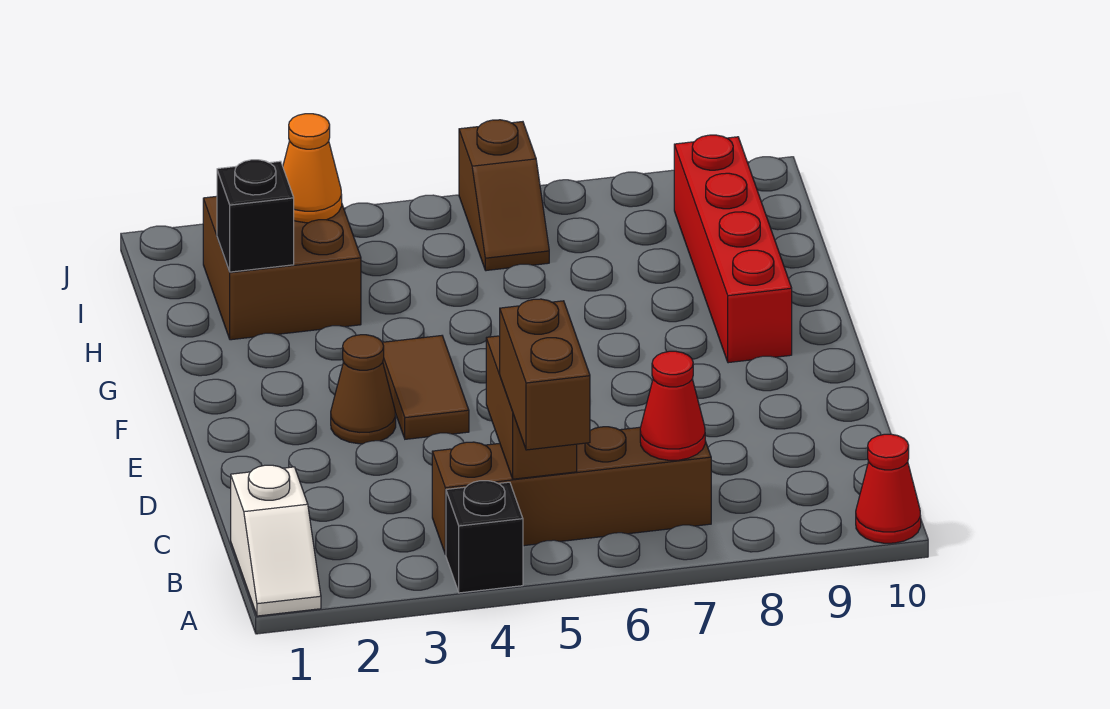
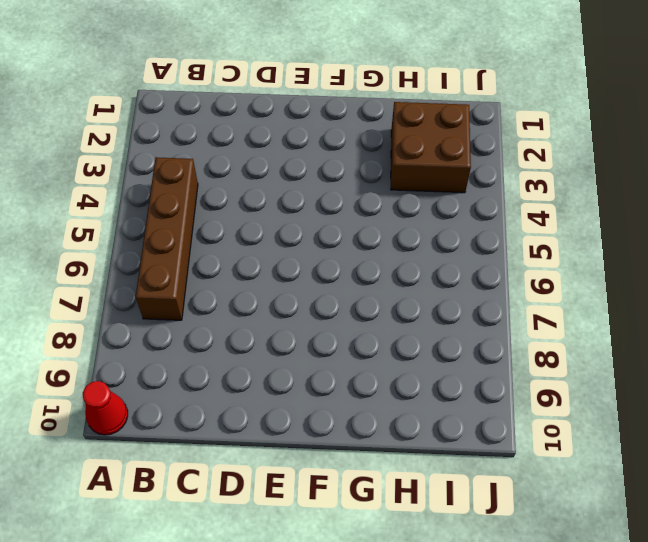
none -> white 1x2 slope [231,465,321,616]
none -> black 1x1 brick [446,481,523,593]
none -> brown 1x1 cone [331,335,396,444]

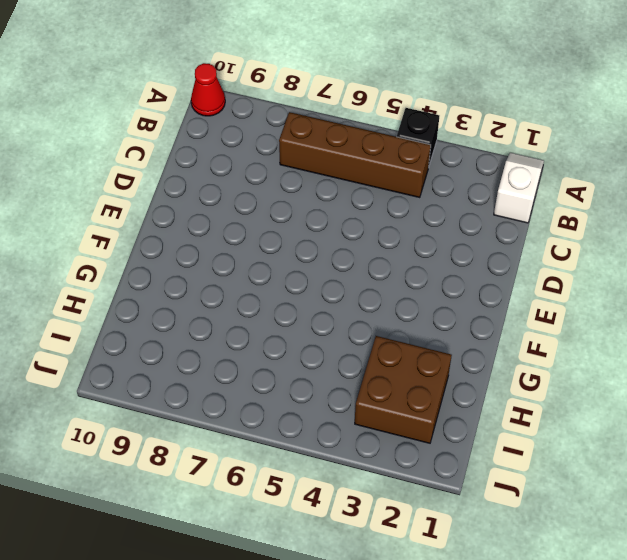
none -> brown 1x1 cone [331,335,396,444]
none -> brown 1x2 tile [383,336,469,439]
none -> red 1x4 brick [674,135,792,363]

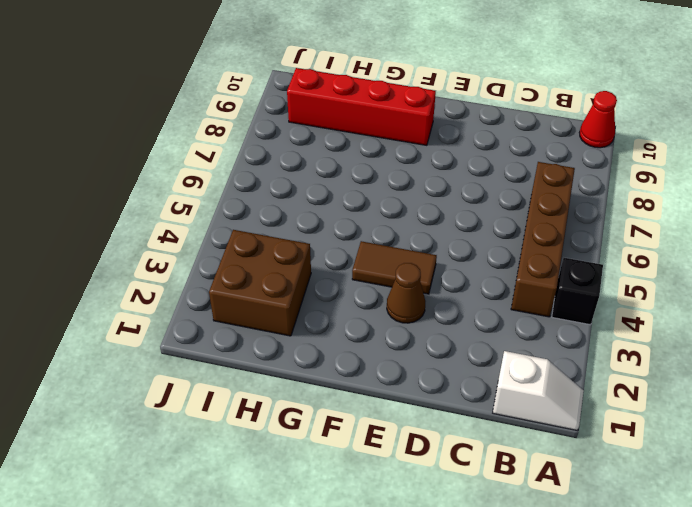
none -> brown 1x2 slope [459,120,549,271]
none -> brown 1x2 brick [486,336,577,479]
none -> red 1x1 cone [640,351,705,460]

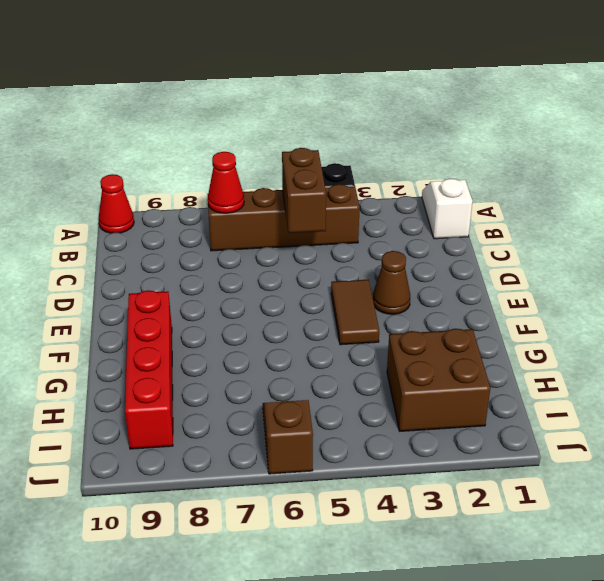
none -> black 1x1 brick [217,160,294,272]
none -> orange 1x1 cone [283,114,342,223]
none -> brown 1x2 brick [500,299,590,450]

